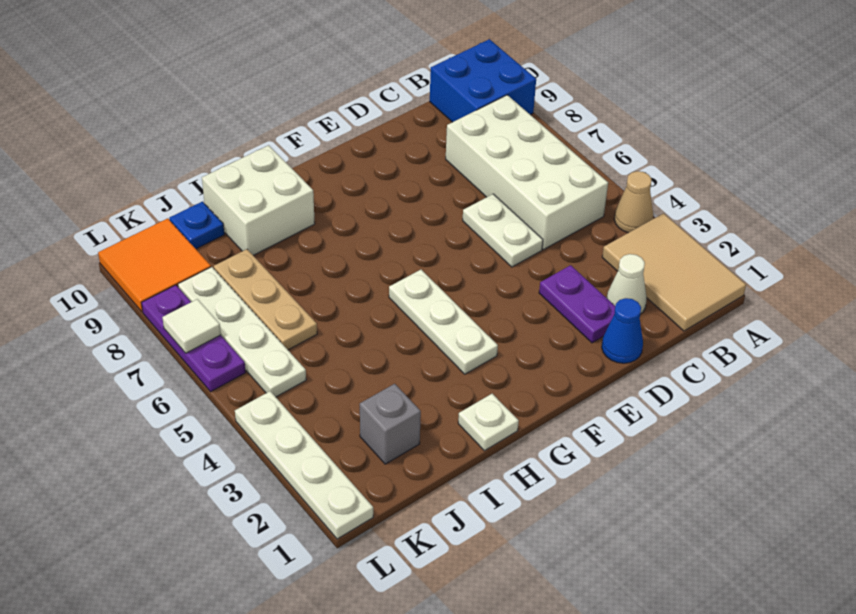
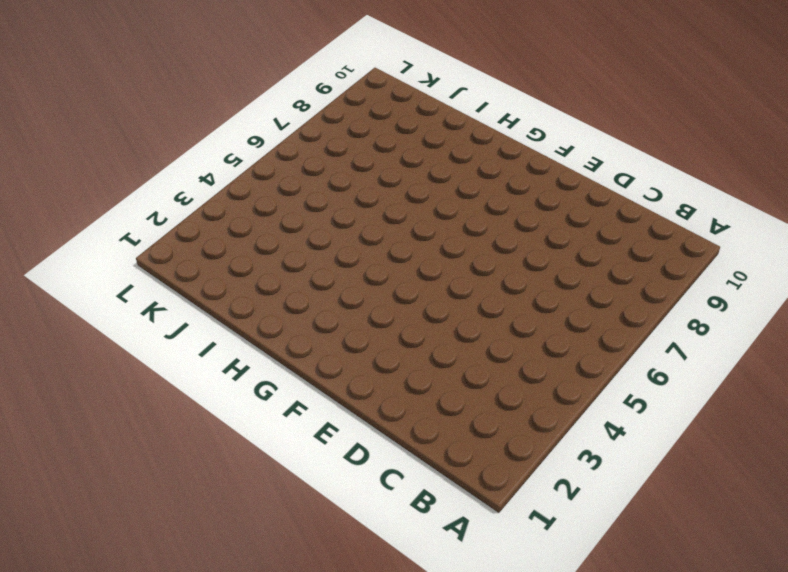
none -> tan 2x3 tile [602,213,746,331]
none -> tan 1x1 cone [614,171,653,233]
none -> blue 2x2 brick [430,39,536,122]

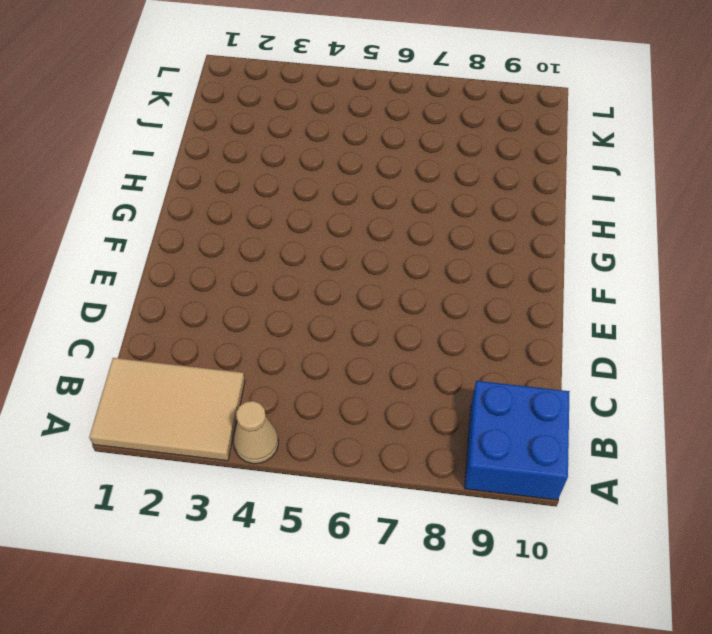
none -> white 2x4 brick [446,95,608,250]
none -> white 1x1 cone [607,254,647,314]
none -> blue 1x1 cone [602,298,643,363]

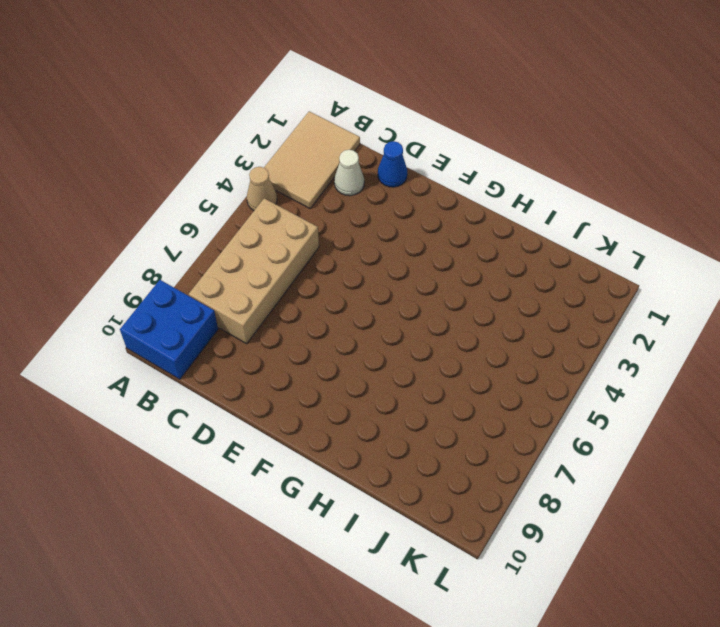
tan 2x4 brick [189,198,319,344] -> white 2x4 brick [446,95,608,250]
none -> purple 1x2 plate [539,265,615,343]
none -> white 1x2 plate [463,194,543,267]
none -> white 1x3 plate [389,270,498,374]

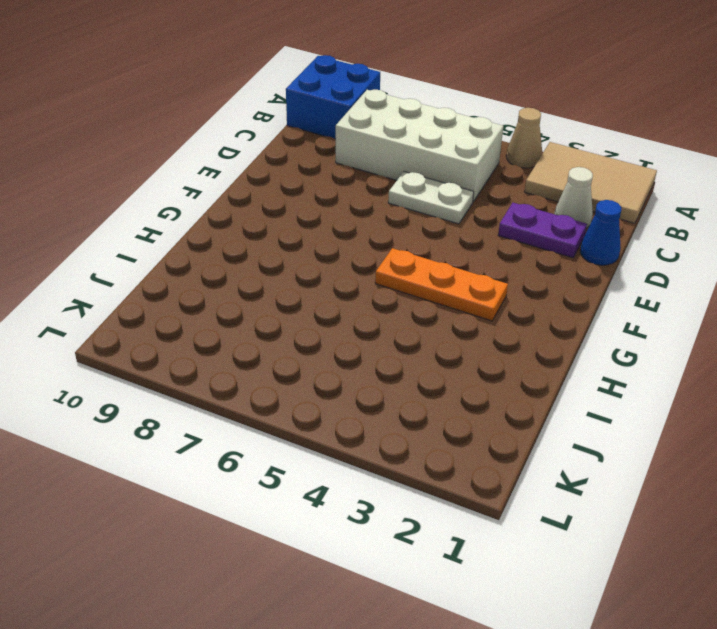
orange 1x3 plate [375,248,508,321] -> white 1x3 plate [389,270,498,374]
none -> white 1x1 plate [458,394,519,451]
none -> white 2x2 brick [202,145,315,255]
none -> grey 1x1 brick [360,384,421,464]

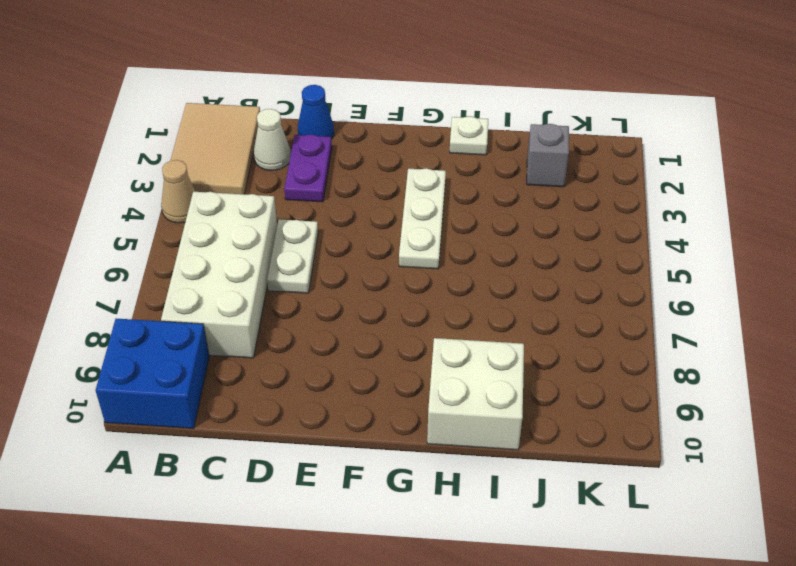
none -> tan 1x3 plate [214,249,317,350]
none -> blue 1x1 plate [170,202,224,249]
none -> white 1x4 plate [178,267,306,397]

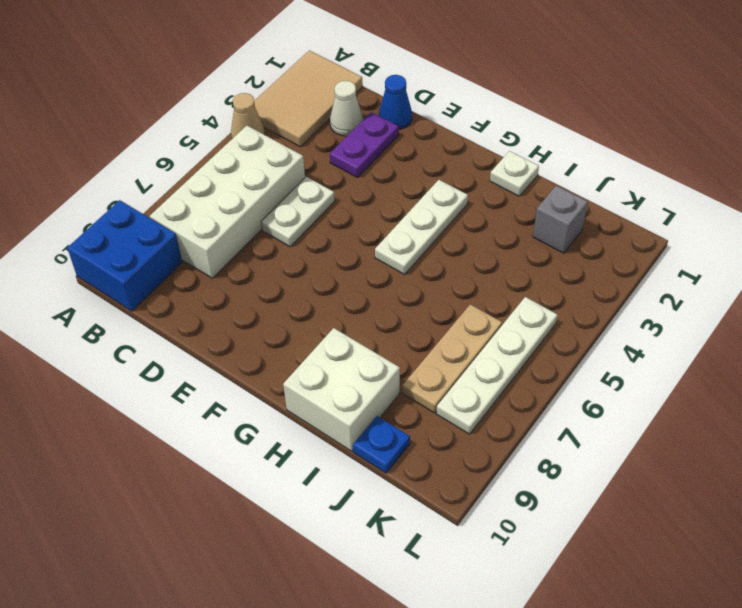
none -> orange 2x2 tile [98,218,211,312]
none -> white 1x4 plate [235,391,373,539]
none -> purple 1x3 plate [142,285,246,392]

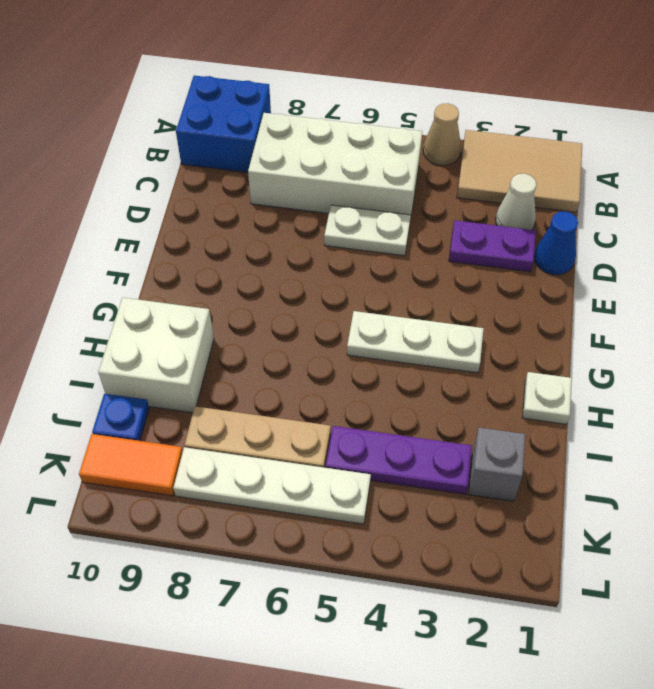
purple 1x3 plate [326,426,472,494] -> purple 1x3 plate moved to [142,285,246,392]
orange 1x2 tile [79,434,183,496] -> orange 2x2 tile [98,218,211,312]
none -> white 1x4 plate [235,391,373,539]
none -> white 1x1 tile [162,299,221,353]

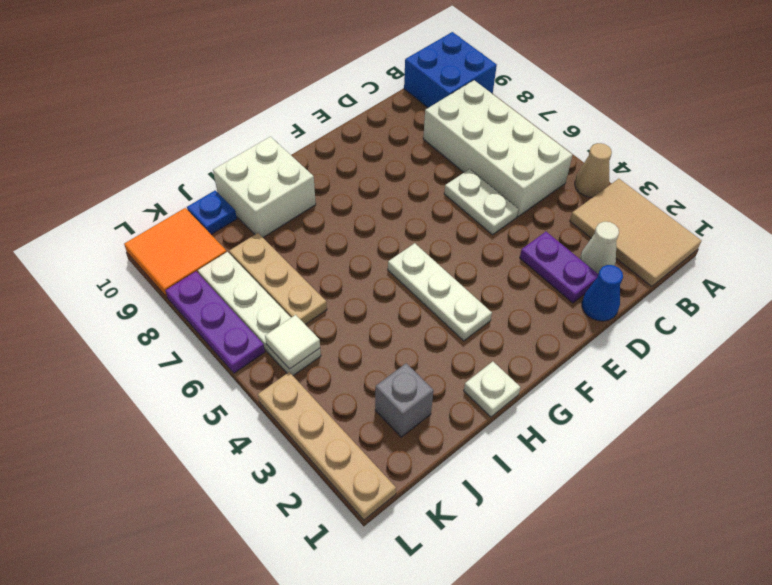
white 1x1 tile [265,315,320,369] -> white 1x1 tile moved to [162,299,221,353]
tan 1x4 plate [258,372,396,520] -> white 1x4 plate [235,391,373,539]

